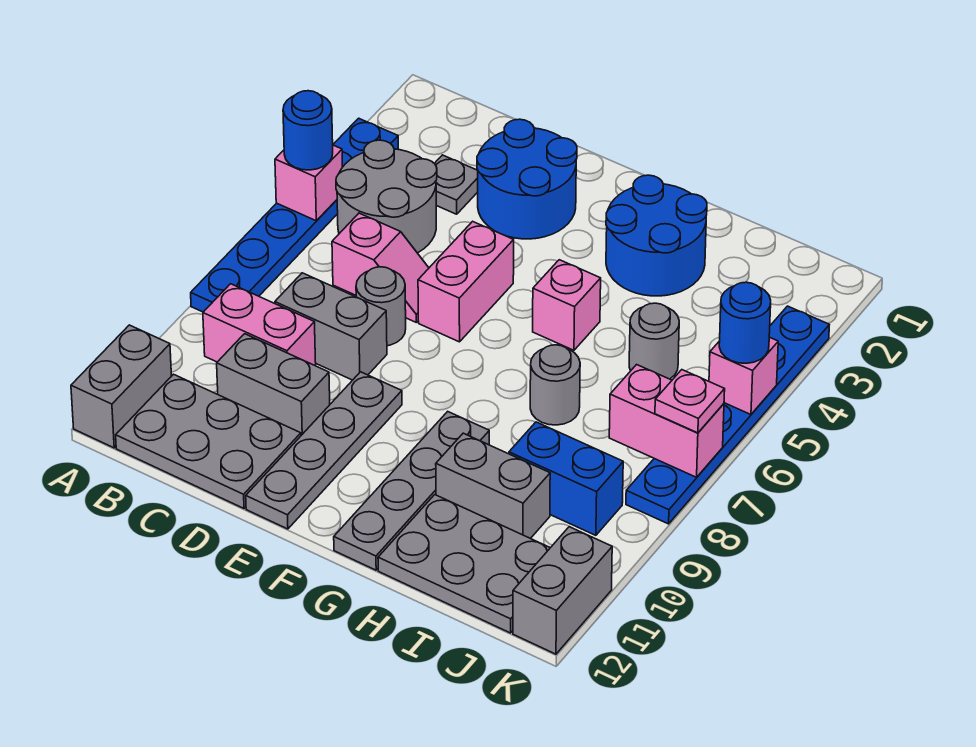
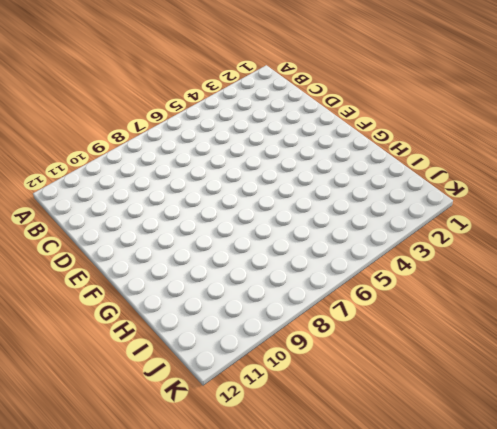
none -> blue 1x6 plate [191,118,398,312]
none -> grey 1x2 brick [71,325,171,448]
none -> grey 2x2 round brick [336,140,437,253]

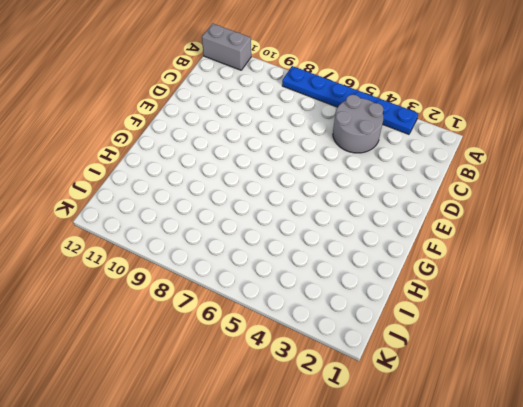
none -> pink 1x2 brick [203,284,316,366]
none -> grey 2x3 plate [116,374,301,508]
none -> grey 1x1 plate [434,155,478,214]

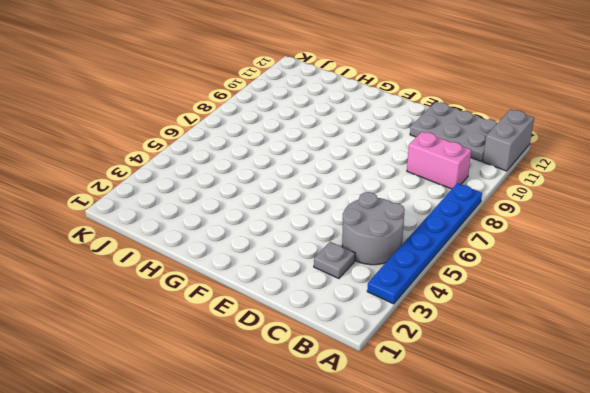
none -> pink 1x2 slope [332,213,429,322]
none -> grey 1x2 brick [275,273,387,380]
none -> grey 1x2 brick [217,334,330,435]

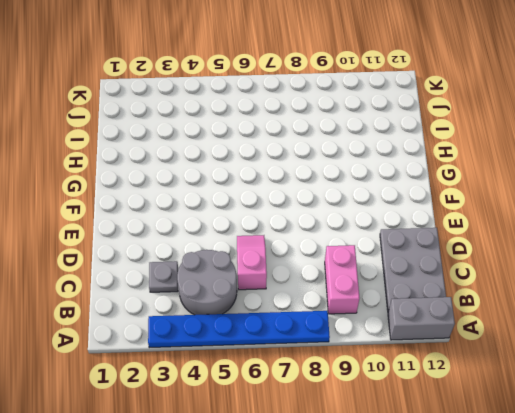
none -> grey 1x2 brick [275,273,387,380]
none -> grey 1x2 brick [217,334,330,435]
none -> blue 2x2 round brick [477,119,577,239]

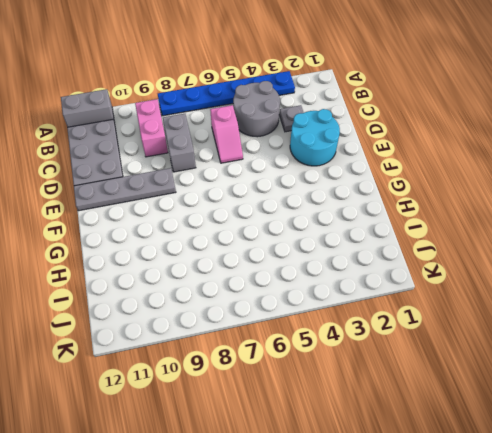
cyan 2x2 round brick [290,109,340,166] -> blue 2x2 round brick [477,119,577,239]
none -> grey 1x2 brick [217,334,330,435]
none -> grey 1x1 round brick [356,267,406,346]
none -> pink 1x2 brick [418,221,514,342]

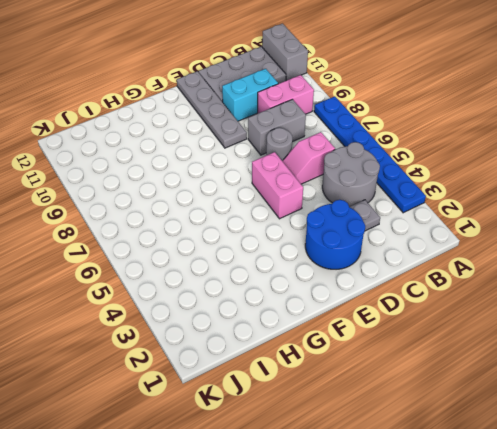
cyan 1x2 brick [222,69,278,121] -> grey 1x2 brick [217,334,330,435]
none -> blue 2x2 round brick [606,175,707,296]
none -> pink 1x1 brick [533,260,601,350]
none -> grey 1x4 plate [334,412,489,570]

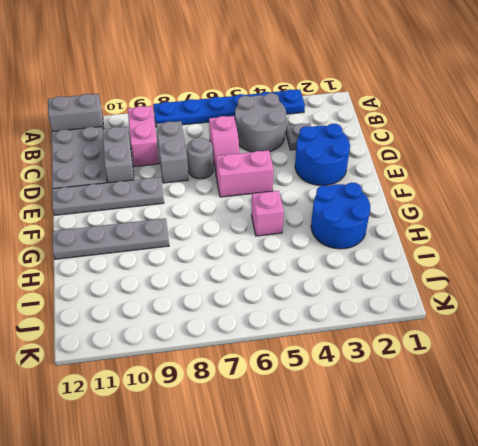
none -> grey 1x1 round brick [530,345,580,425]
none -> grey 1x2 brick [436,433,550,539]
none -> grey 2x3 plate [378,495,550,633]

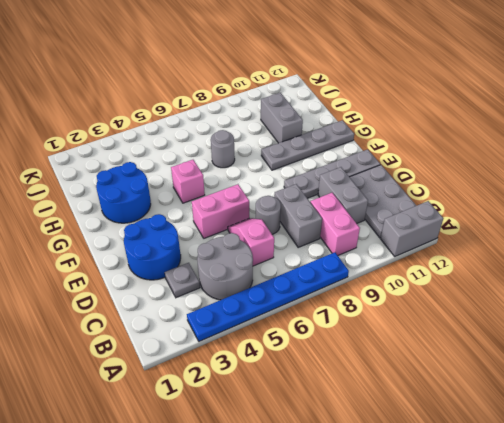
none -> grey 2x3 plate [378,495,550,633]
none -> grey 1x1 round brick [629,303,679,379]
none -> blue 1x2 brick [509,422,623,535]

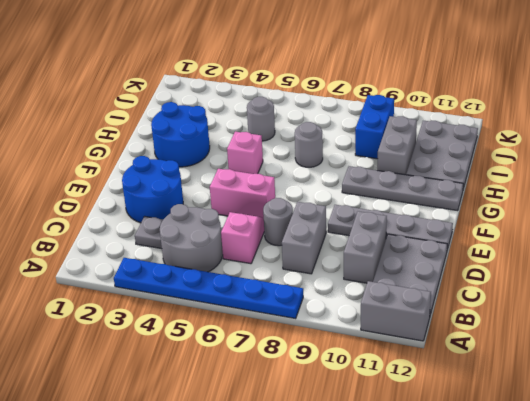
none -> pink 1x2 brick [203,284,316,366]
none -> blue 1x6 plate [626,306,829,524]
none -> grey 1x2 brick [513,527,612,654]

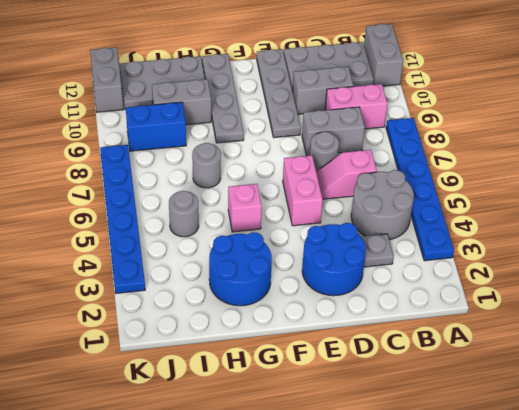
none -> pink 1x1 brick [275,145,342,221]
none -> pink 1x2 brick [609,365,724,477]
none -> pink 1x1 brick [709,337,778,414]

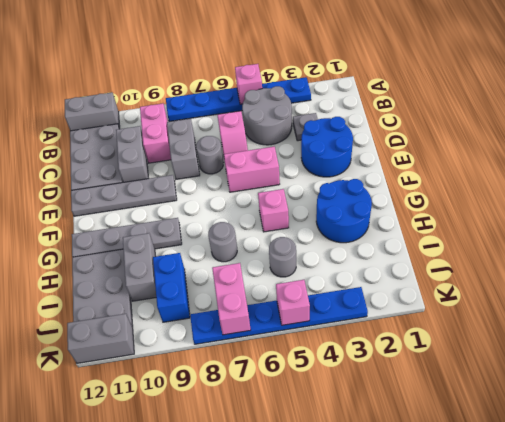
none -> blue 1x1 round brick [283,91,333,170]
none -> blue 1x1 round brick [719,282,771,363]
none -> pink 1x1 plate [655,370,725,433]

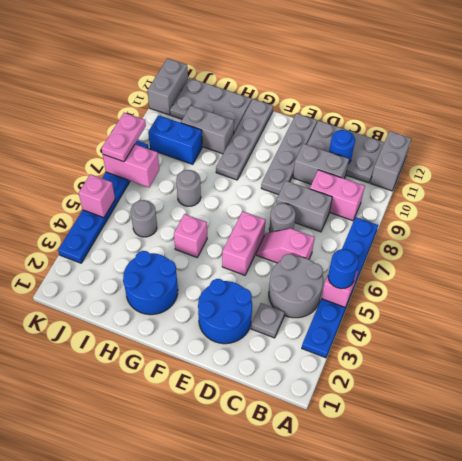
blue 1x1 round brick [329,130,355,164] -> blue 1x1 round brick moved to [719,282,771,363]
pink 1x2 plate [101,113,146,162] -> pink 1x1 plate [655,370,725,433]

